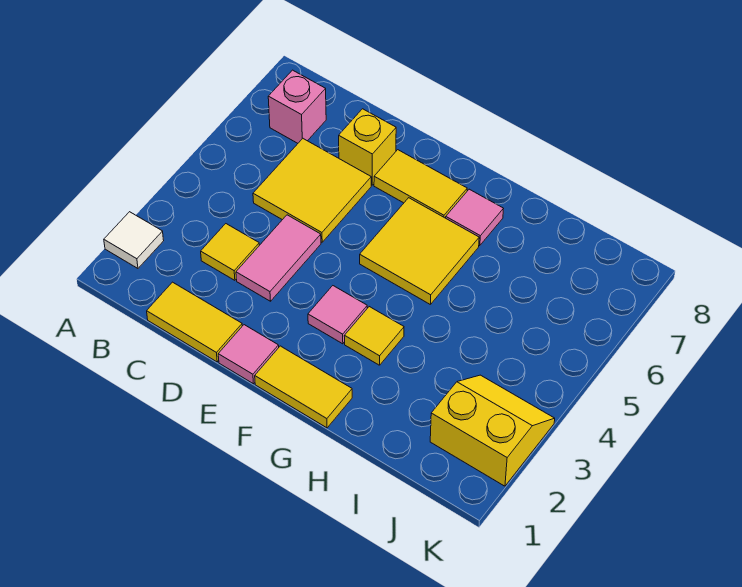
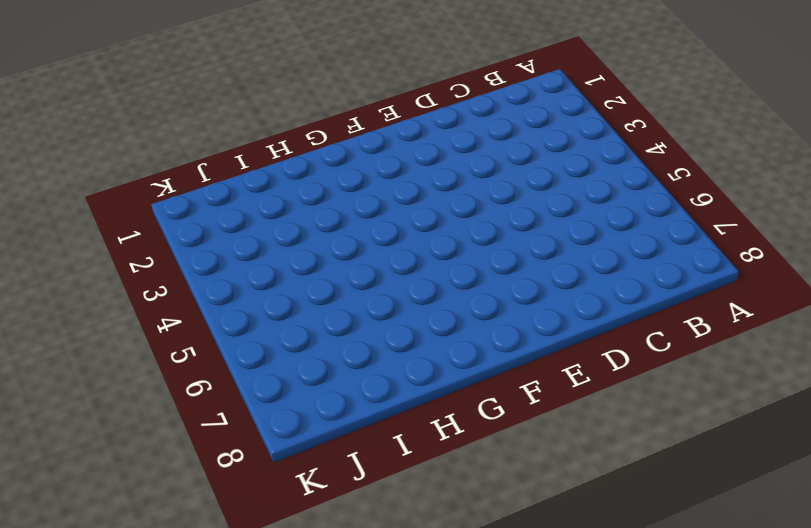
none -> white 1x1 tile [104,212,164,268]
none -> pink 1x1 brick [268,70,326,143]
none -> yellow 1x2 tile [147,282,242,362]

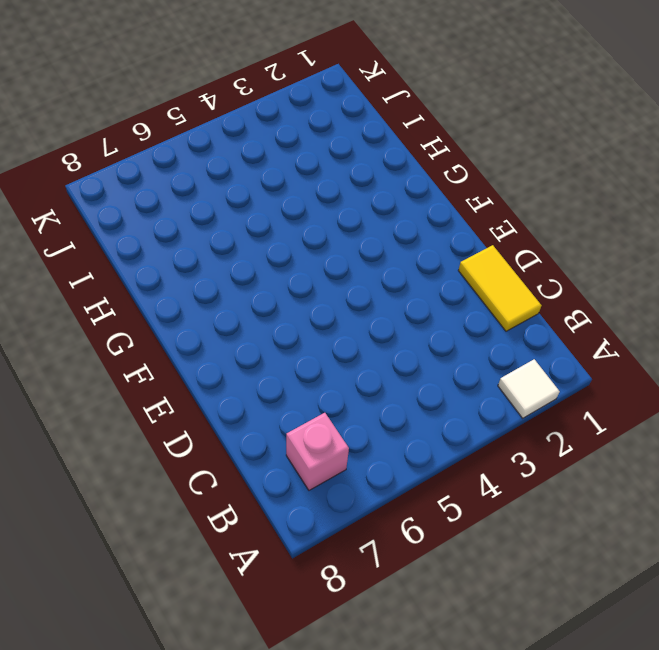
none -> yellow 1x1 tile [201,224,259,280]
none -> yellow 2x2 tile [253,139,371,242]
none -> pink 1x2 tile [236,215,321,301]

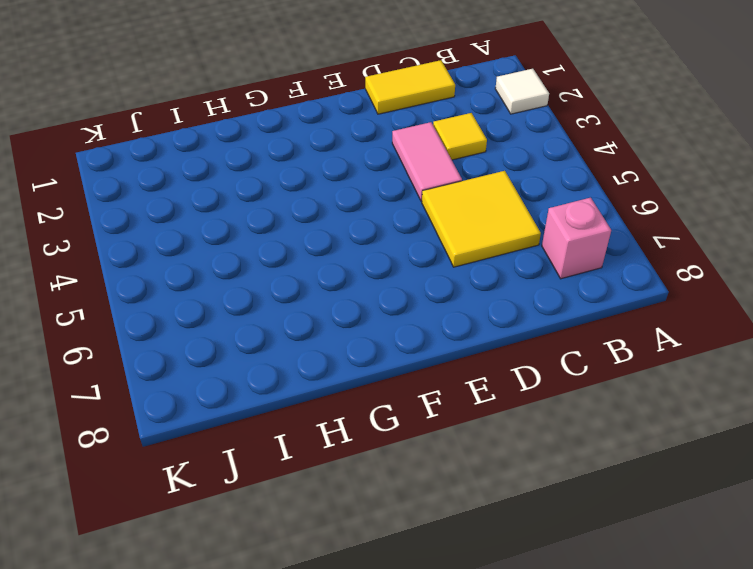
none -> yellow 1x1 brick [339,109,396,185]
none -> pink 1x1 tile [218,325,279,384]
none -> yellow 1x2 tile [374,150,467,218]

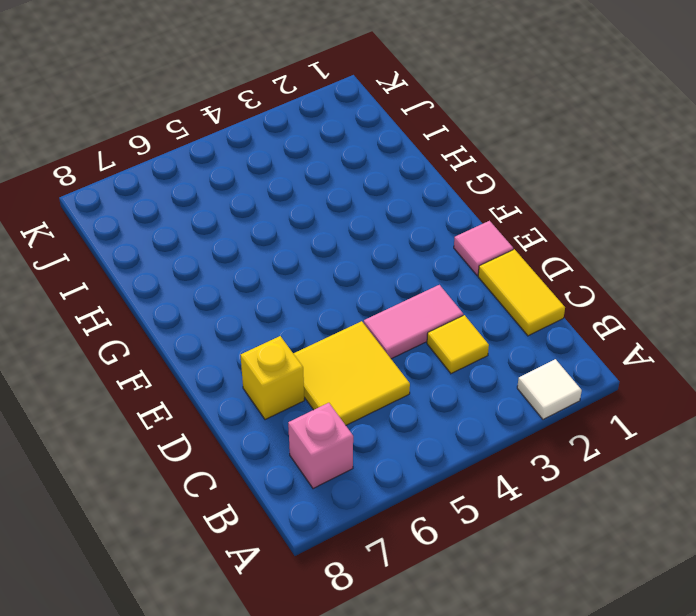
none -> yellow 1x2 tile [374,150,467,218]
none -> yellow 1x2 tile [255,346,352,428]
none -> pink 1x1 tile [308,286,367,344]

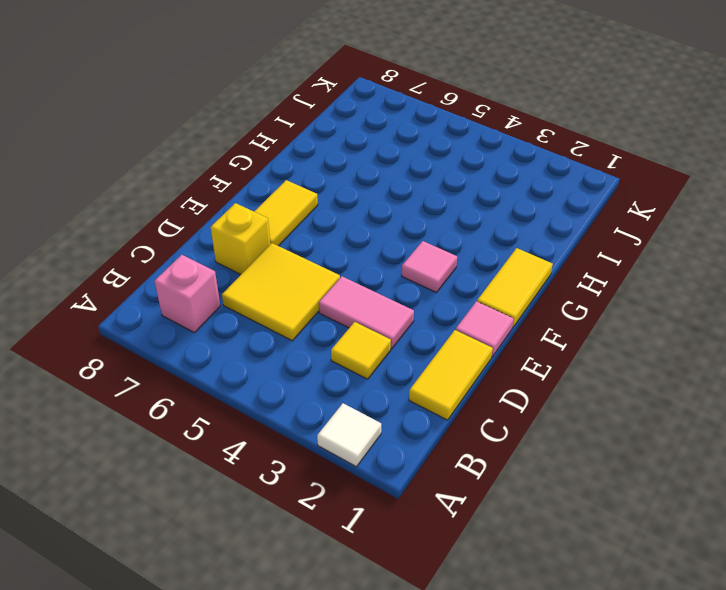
none -> yellow 2x2 tile [360,198,479,304]
none -> yellow 1x1 tile [344,307,404,365]
none -> pink 1x1 tile [446,189,503,246]

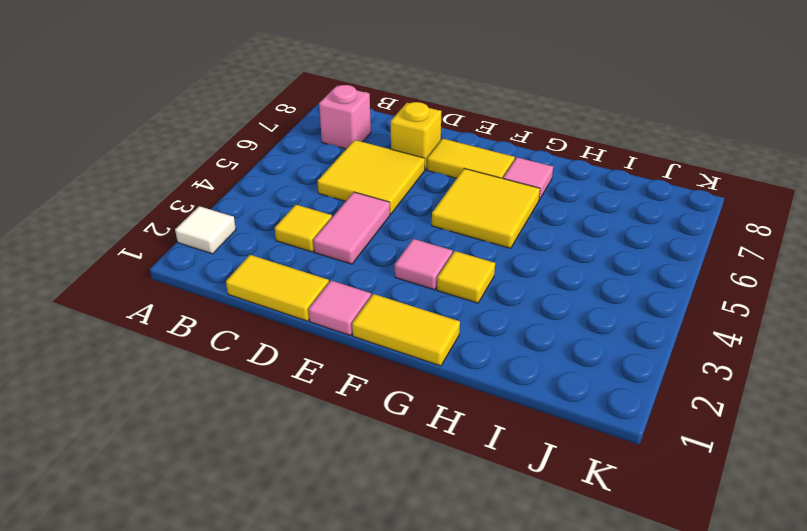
none -> yellow 2x2 slope [430,375,555,486]

